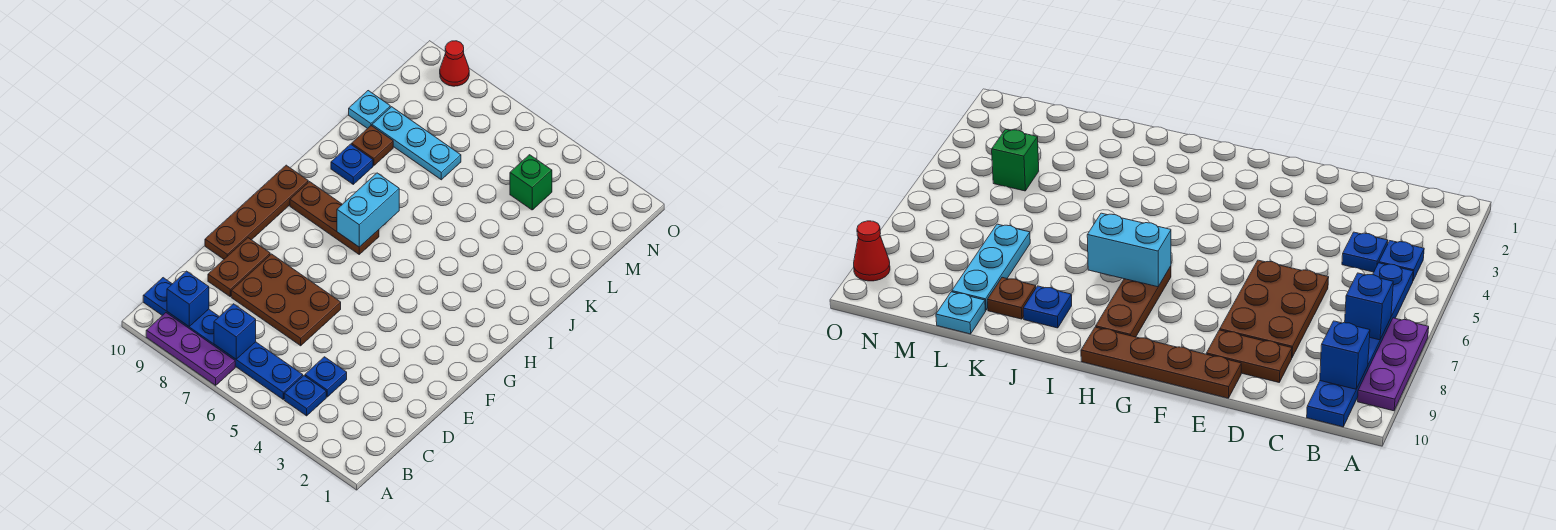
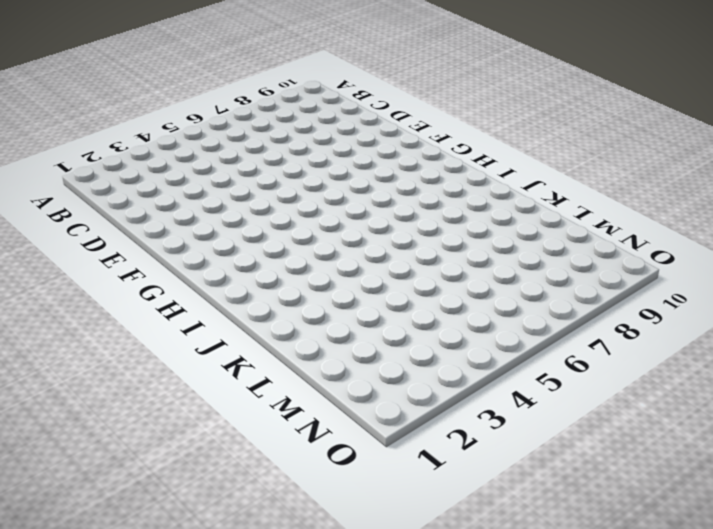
none -> purple 1x3 plate [146,313,235,385]
none -> blue 1x1 plate [284,376,326,416]
none -> blue 1x6 plate [143,278,303,399]

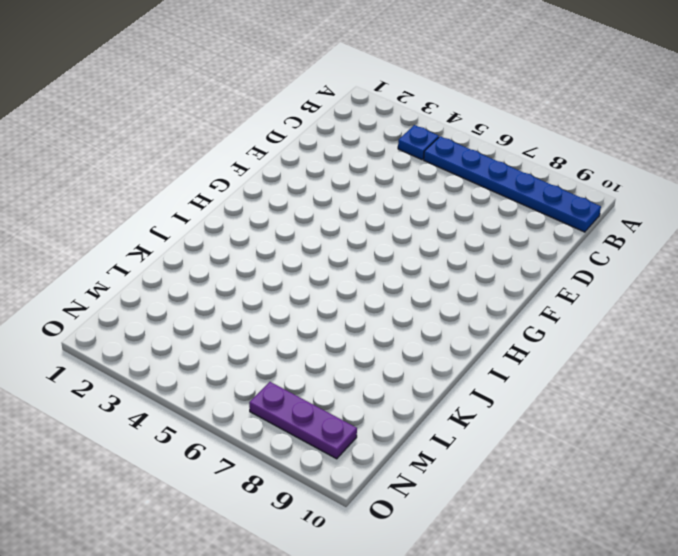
purple 1x3 plate [249,382,357,459] -> purple 1x3 plate moved to [146,313,235,385]
none -> blue 1x1 plate [305,357,347,397]
none -> brown 2x3 plate [231,254,341,346]
none -> brown 1x2 plate [208,238,270,296]

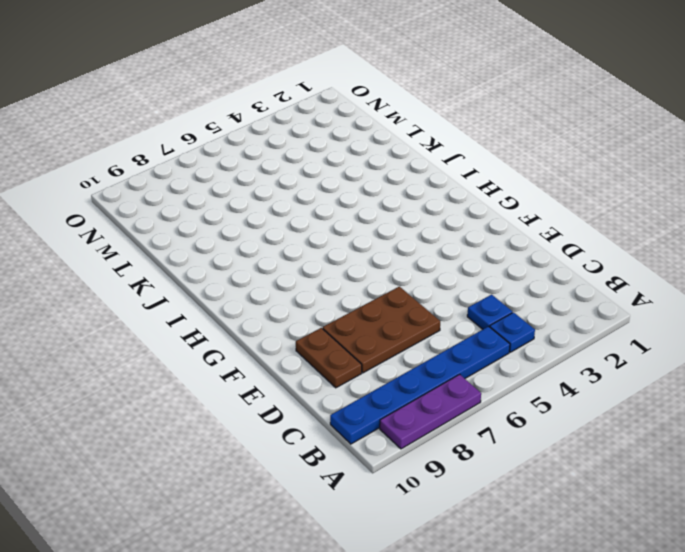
none -> brown 1x4 plate [205,165,308,259]
none -> brown 1x3 plate [290,182,379,254]
none -> blue 1x1 plate [331,144,373,184]

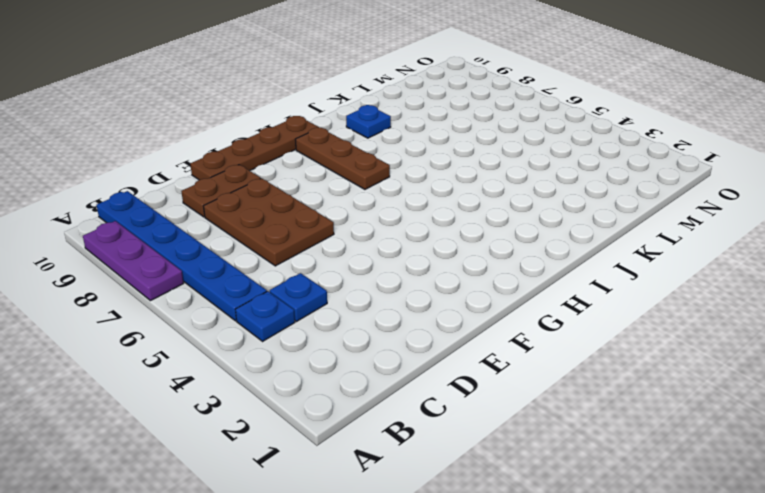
none -> brown 1x1 plate [352,126,393,166]
none -> cyan 1x3 plate [372,107,461,180]
none -> cyan 1x1 plate [349,91,390,129]

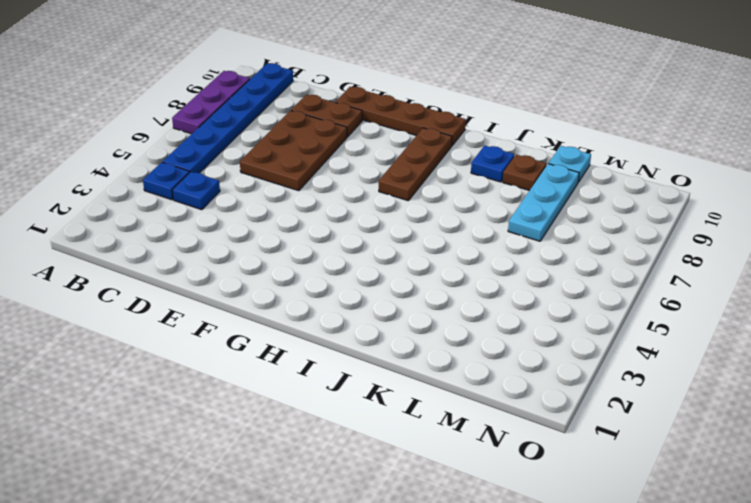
none -> green 1x1 brick [510,155,552,210]
none -> red 1x1 cone [440,41,469,86]
none -> blue 1x1 brick [214,304,256,359]

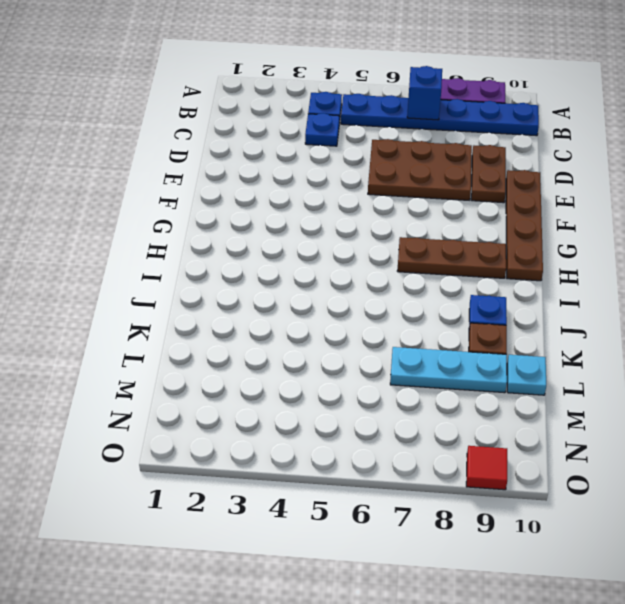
red 1x1 tile [466,446,507,490] -> red 1x1 cone [440,41,469,86]
none -> green 1x1 brick [510,155,552,210]
none -> blue 1x1 brick [167,271,209,326]
none -> cyan 1x2 brick [337,173,399,247]

